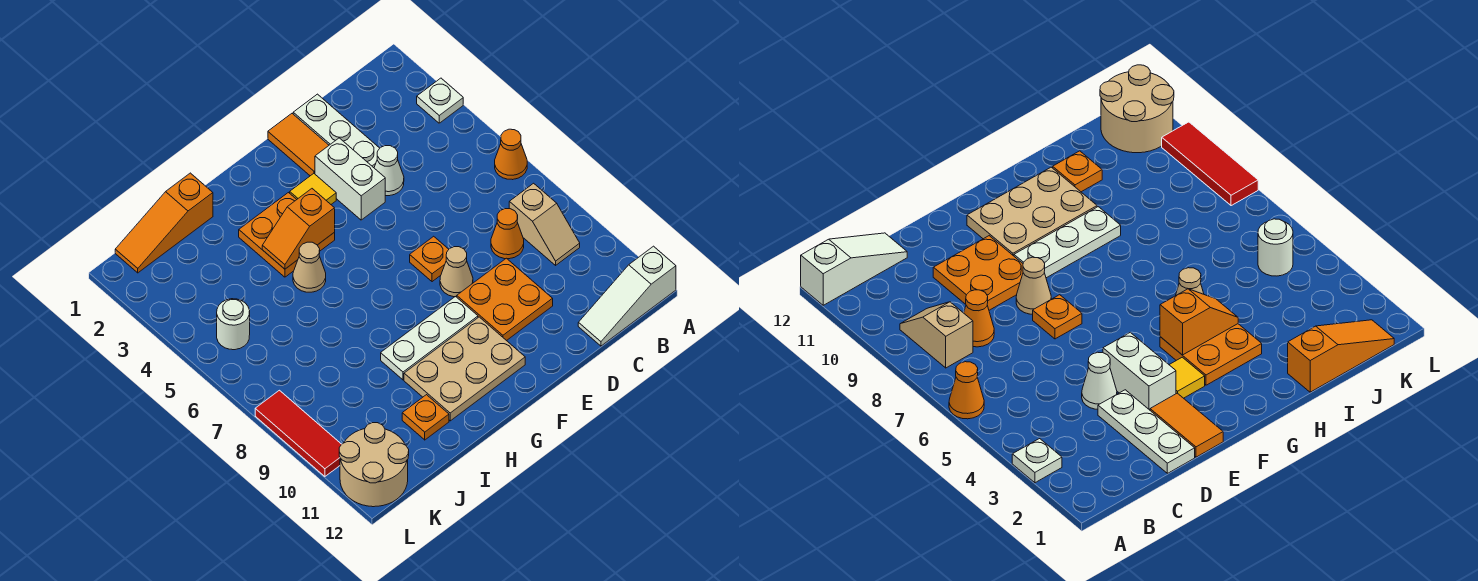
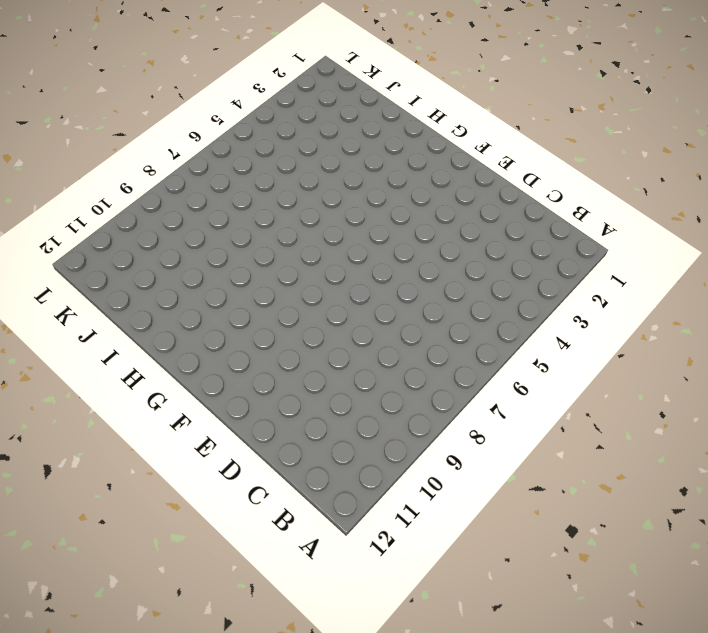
none -> white 1x1 plate [417,78,463,123]
none -> orange 1x1 cone [495,129,527,180]
none -> white 1x3 slope [578,246,676,346]

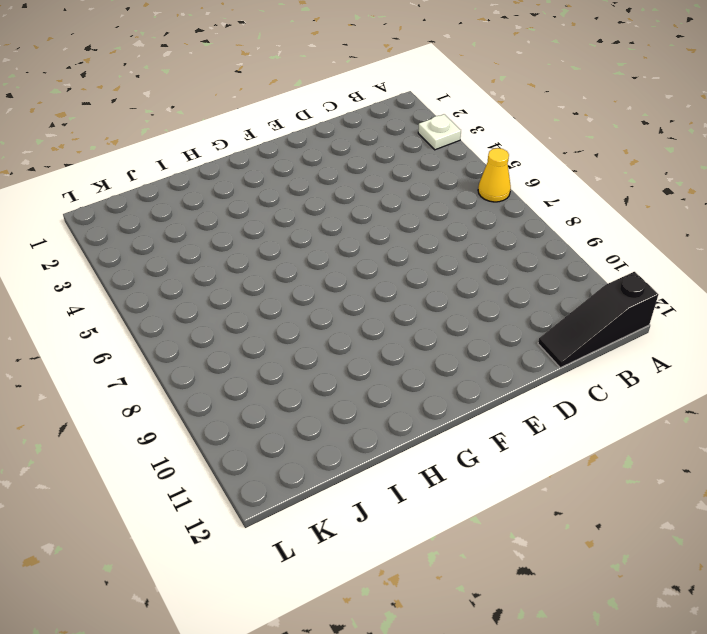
yellow 1x1 cone [478,148,511,202] -> orange 1x1 cone [495,129,527,180]
black 1x3 slope [538,272,658,368] -> white 1x3 slope [578,246,676,346]
none -> tan 1x2 slope [509,183,580,265]
none -> orange 1x1 cone [491,209,524,259]
none -> white 1x3 plate [293,94,380,168]

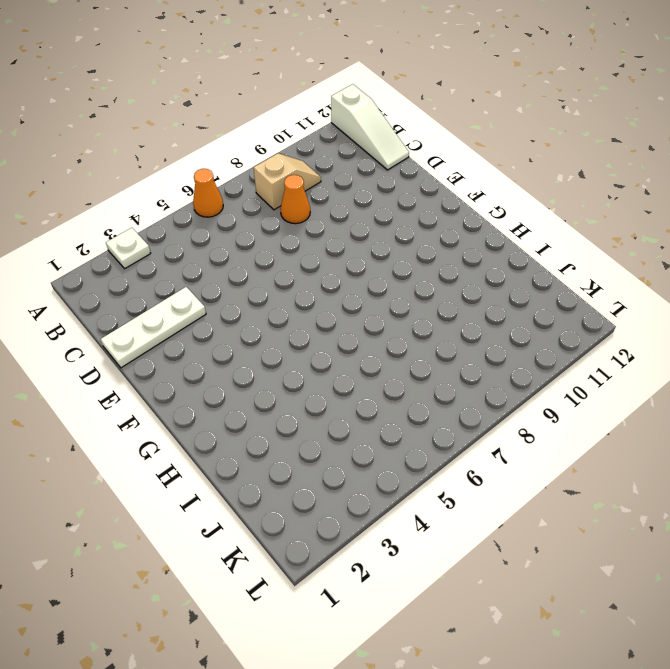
none -> white 1x1 cone [374,146,404,196]
none -> orange 2x2 plate [457,258,553,341]
none -> orange 1x2 tile [268,114,329,176]

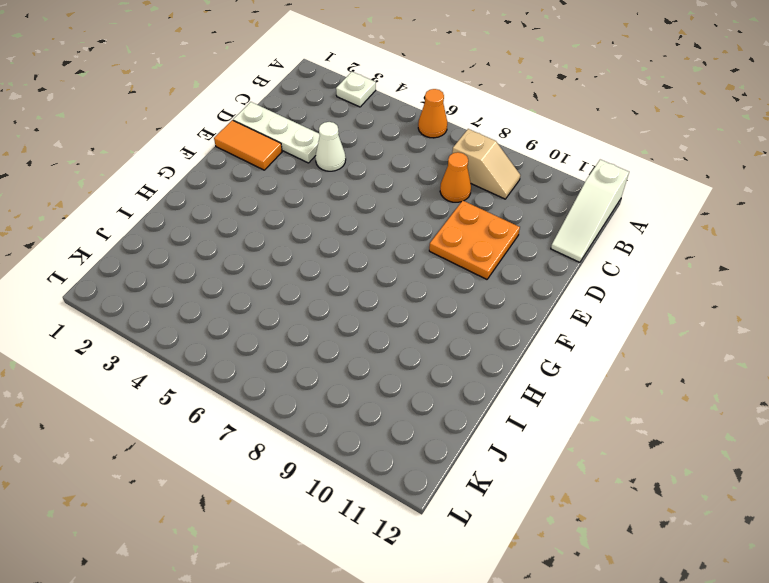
none -> white 1x2 brick [315,138,385,220]
none -> orange 1x1 plate [410,236,449,282]
none -> tan 1x1 cone [440,247,473,297]

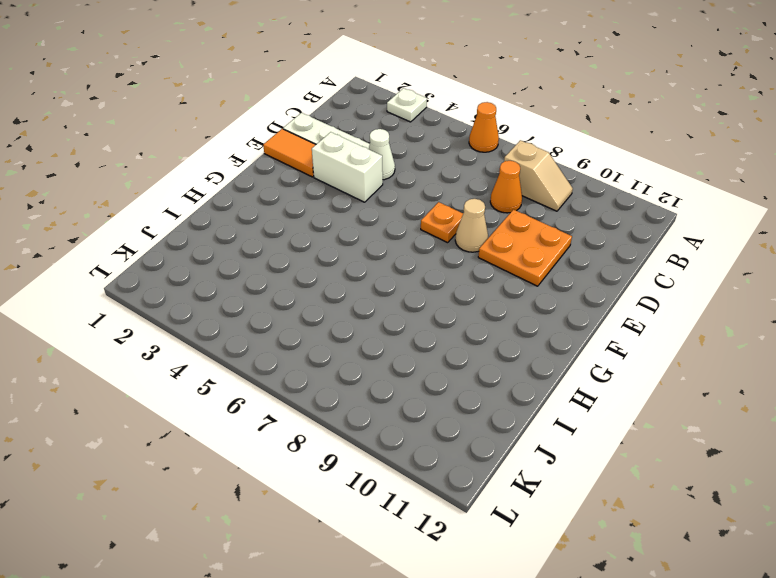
none -> white 1x3 slope [578,246,676,346]
none -> yellow 1x1 tile [290,174,336,204]
none -> white 1x3 plate [381,297,478,380]

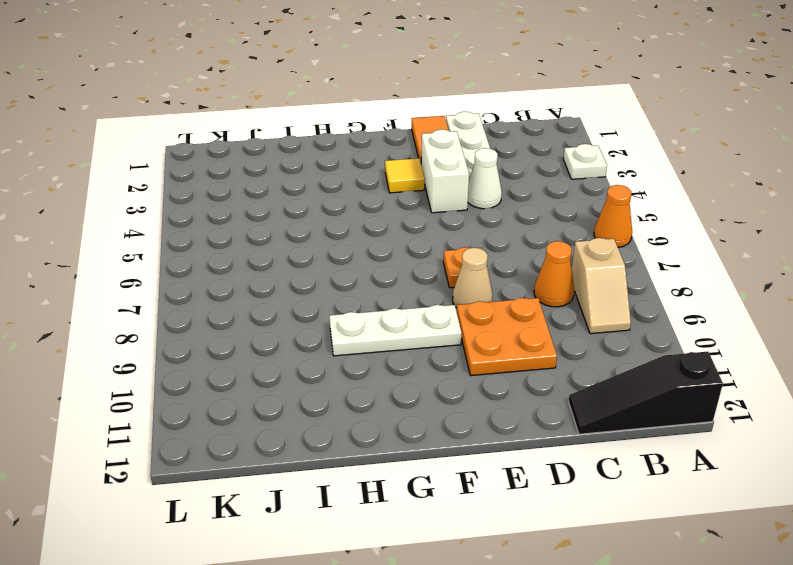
black 1x3 slope [568,352,723,434] -> white 1x3 slope [578,246,676,346]
none -> tan 2x3 plate [404,317,525,421]
none -> orange 2x2 plate [239,193,335,277]
none -> tan 1x1 cone [293,242,326,292]

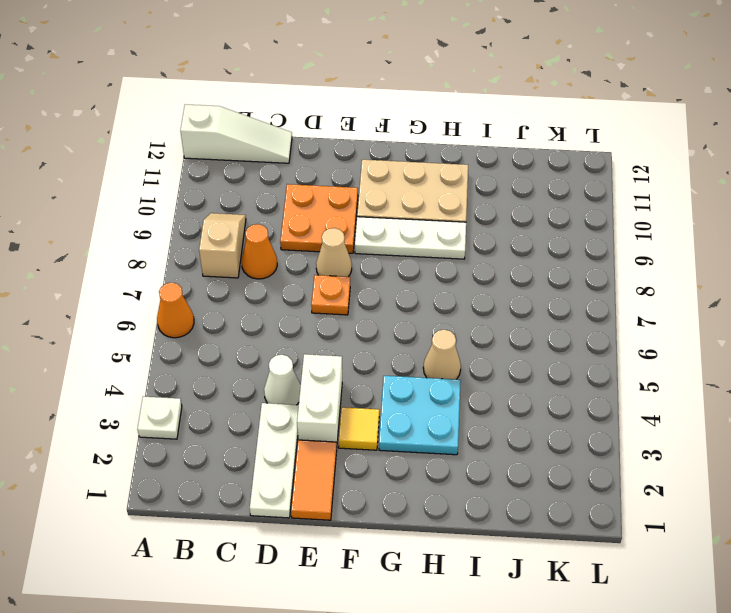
cyan 2x2 plate [379,376,461,455] -> orange 2x2 plate [239,193,335,277]
none -> orange 1x3 slope [115,173,213,273]
none -> orange 1x1 plate [402,395,449,440]
none -> white 1x1 round brick [217,299,250,350]

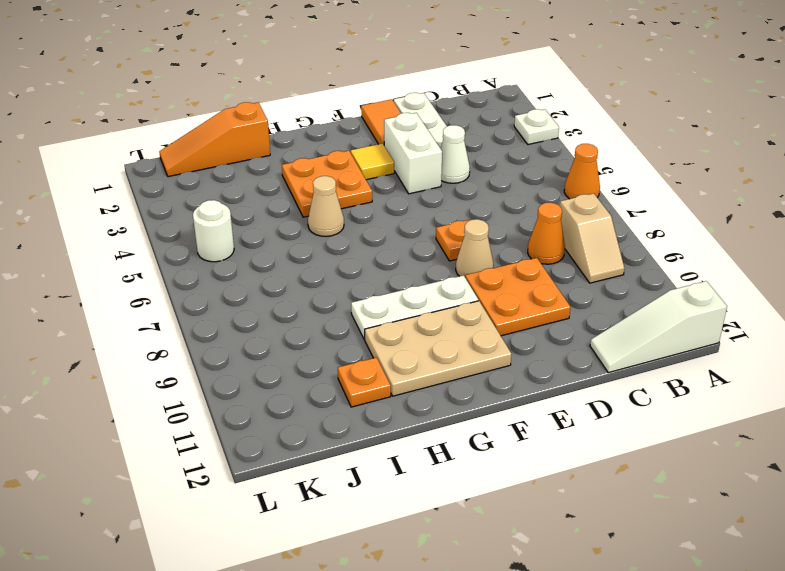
none -> tan 2x2 round brick [339,423,409,507]
none -> red 1x3 tile [255,390,342,476]
none -> orange 1x2 slope [262,189,335,269]

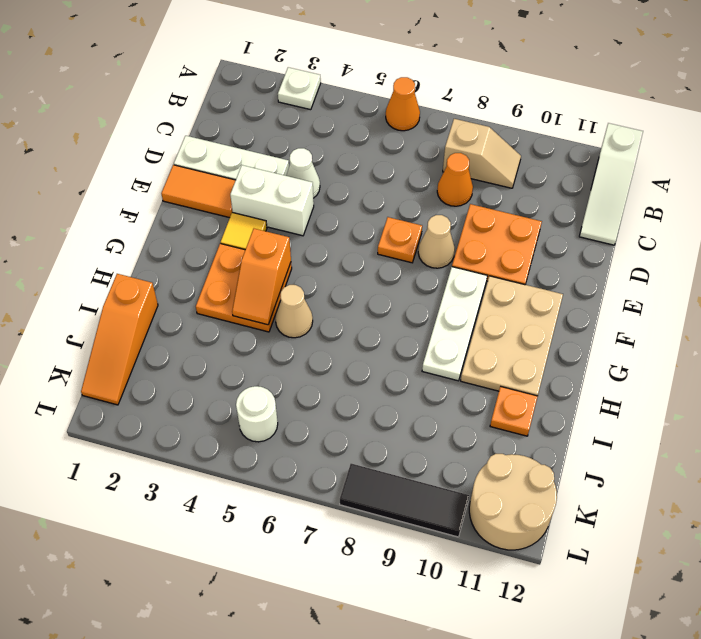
black 1x3 tile [340,464,469,537] -> red 1x3 tile [255,390,342,476]

